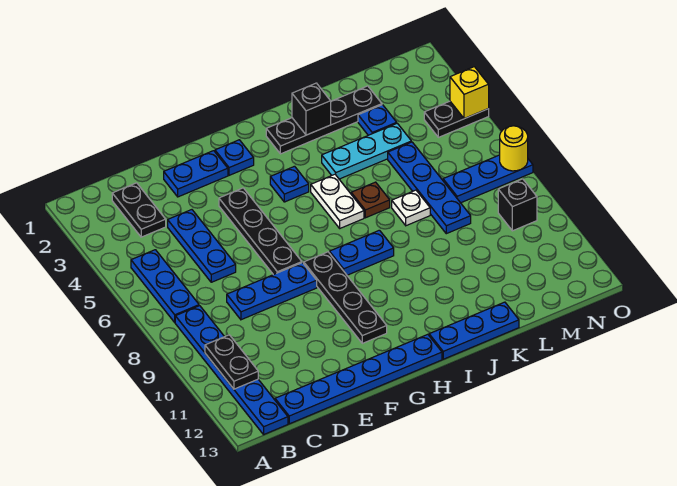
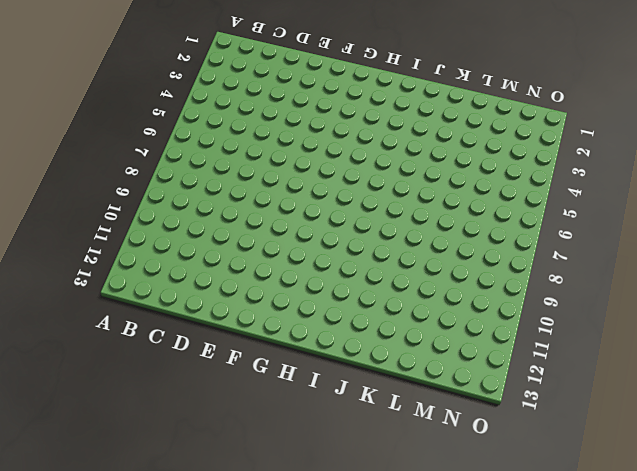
none -> blue 1x3 plate [131,250,199,322]
none -> blue 1x6 plate [175,306,288,434]
none -> black 1x2 plate [112,183,166,237]

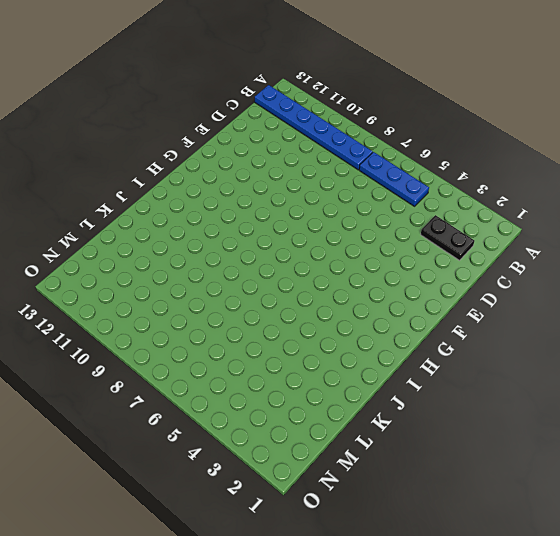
none -> blue 1x6 plate [275,334,442,424]
none -> blue 1x3 plate [168,210,236,282]
none -> blue 1x3 plate [227,263,317,320]

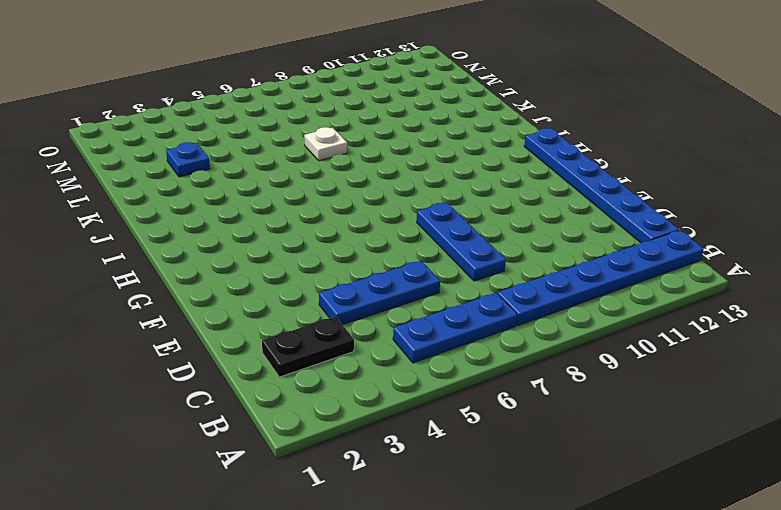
none -> blue 1x2 plate [164,151,228,197]
none -> black 1x4 plate [219,188,302,275]
none -> blue 1x1 plate [215,140,254,175]

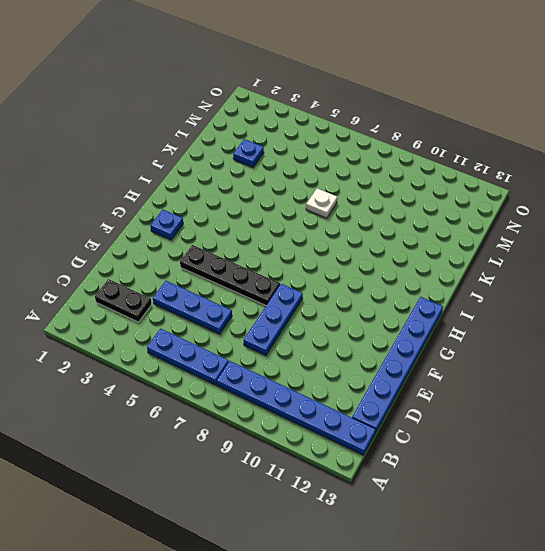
none -> blue 1x2 plate [164,151,228,197]
none -> black 1x4 plate [304,252,387,343]
none -> blue 1x1 plate [270,166,309,202]

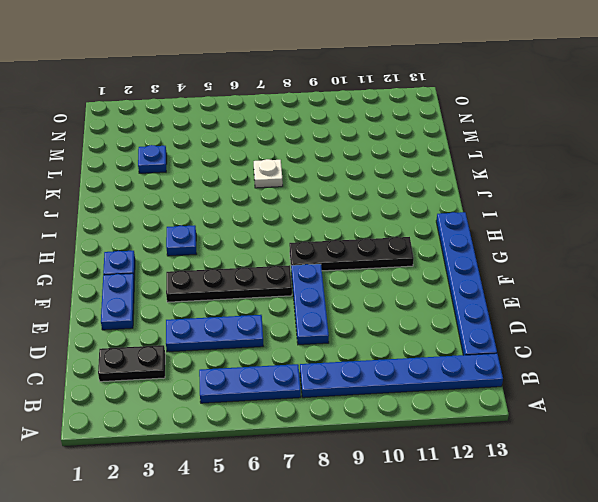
none -> blue 1x2 plate [329,230,394,275]
none -> black 1x4 plate [266,86,382,154]
none -> white 1x2 plate [311,174,364,228]

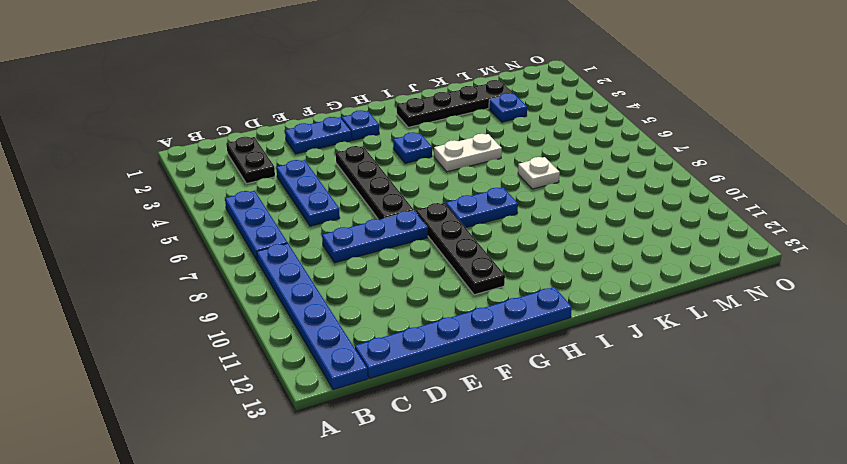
white 1x2 plate [434,134,502,172] -> white 1x2 plate turned to [311,174,364,228]
none -> blue 1x3 plate [429,302,519,359]
none -> cyan 1x3 plate [322,123,411,179]
none -> brown 1x1 plate [351,182,390,218]

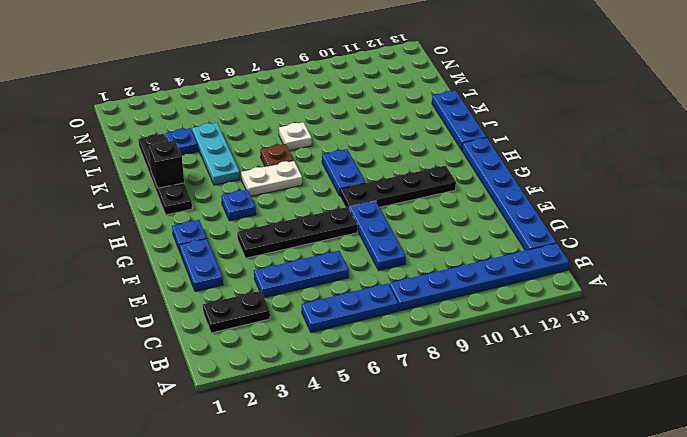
none -> blue 1x4 plate [388,142,471,234]
none -> blue 1x3 plate [443,155,533,203]
none -> black 1x2 plate [424,101,489,137]

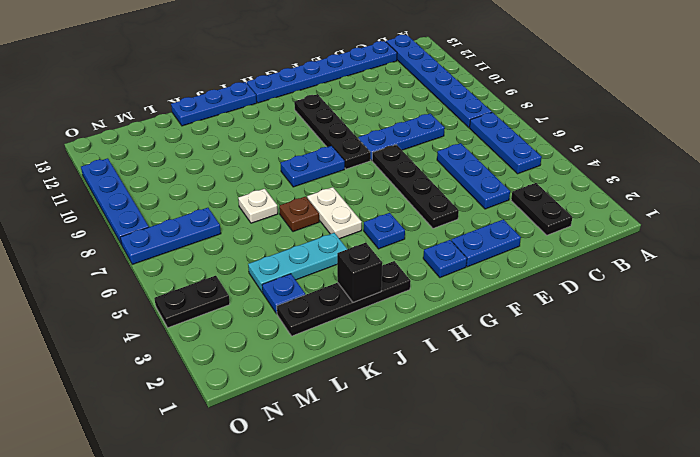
blue 1x4 plate [81,158,149,245] -> blue 1x4 plate moved to [388,142,471,234]
none -> black 1x1 brick [498,179,537,231]
none -> black 1x2 plate [205,335,258,389]
none -> yellow 1x1 brick [450,67,489,119]

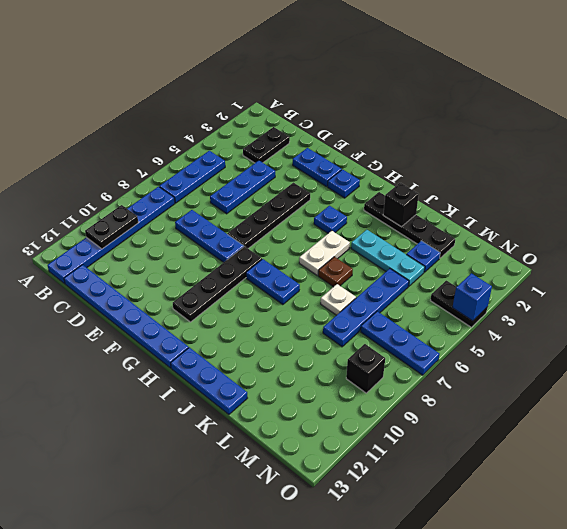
blue 1x1 brick [452,273,492,321] -> yellow 1x1 brick [450,67,489,119]
none -> yellow 1x1 round brick [500,126,528,171]

